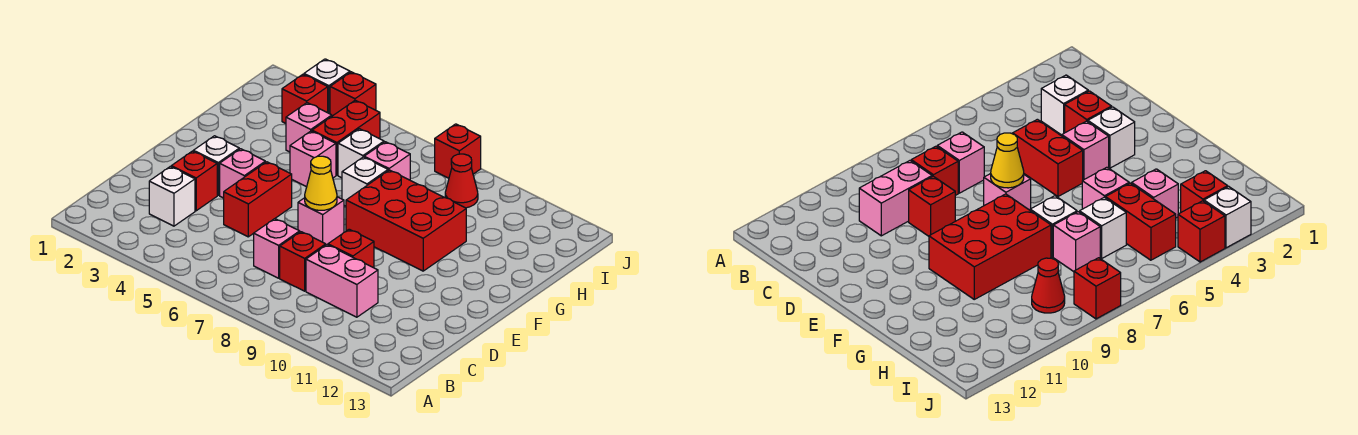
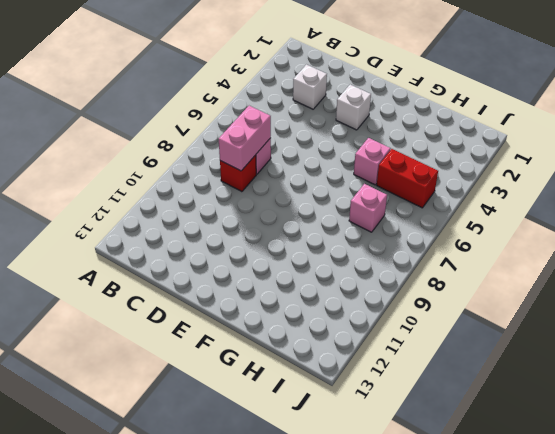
pink 1x2 brick [219,106,271,171] -> pink 1x2 brick moved to [306,245,378,317]
none -> red 1x1 brick [171,151,217,211]
none -> red 1x2 brick [224,162,292,237]
none -> red 1x1 brick [328,229,374,268]

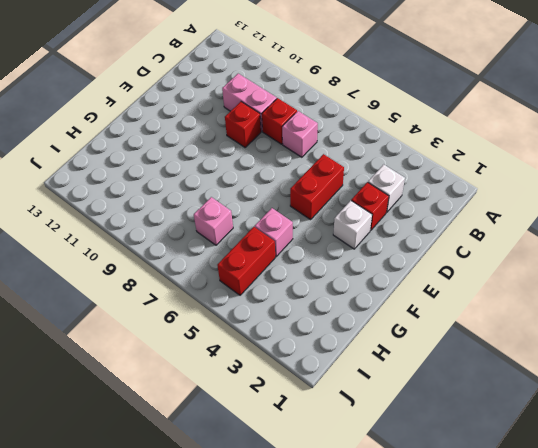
none -> pink 1x1 brick [220,149,265,198]
none -> pink 1x1 brick [298,197,344,245]
none -> red 2x3 brick [346,170,466,271]

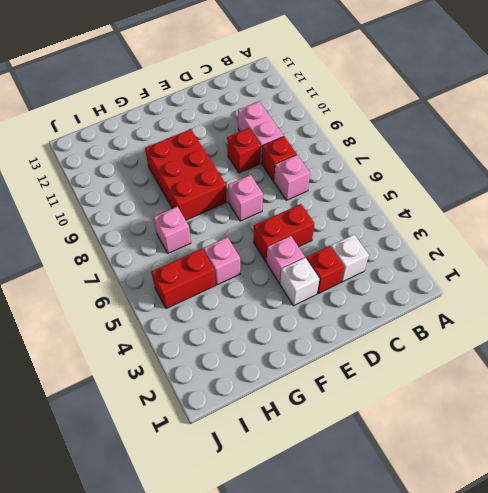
none -> white 1x1 brick [342,157,388,206]
none -> pink 1x1 brick [286,103,332,152]
none -> white 1x1 brick [338,129,384,178]

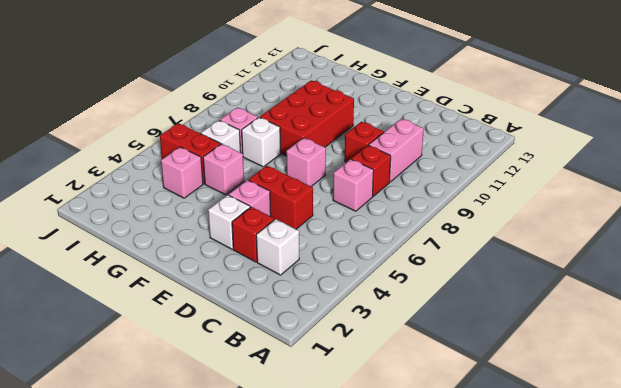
none -> red 1x1 brick [282,74,328,123]
none -> red 1x1 cone [445,154,478,208]
none -> white 1x1 brick [304,59,350,114]

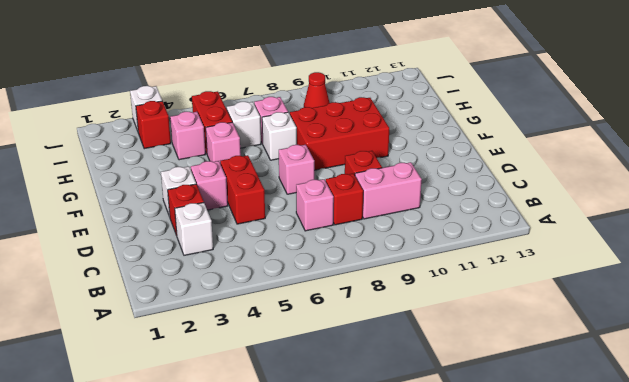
none -> red 1x1 brick [330,72,376,116]
none -> red 1x1 brick [435,124,481,178]
none -> yellow 1x1 cone [305,156,337,210]

